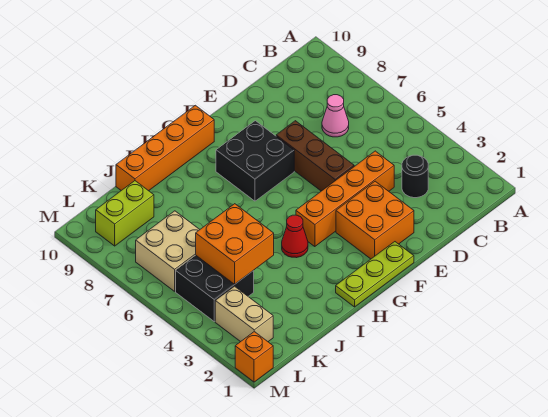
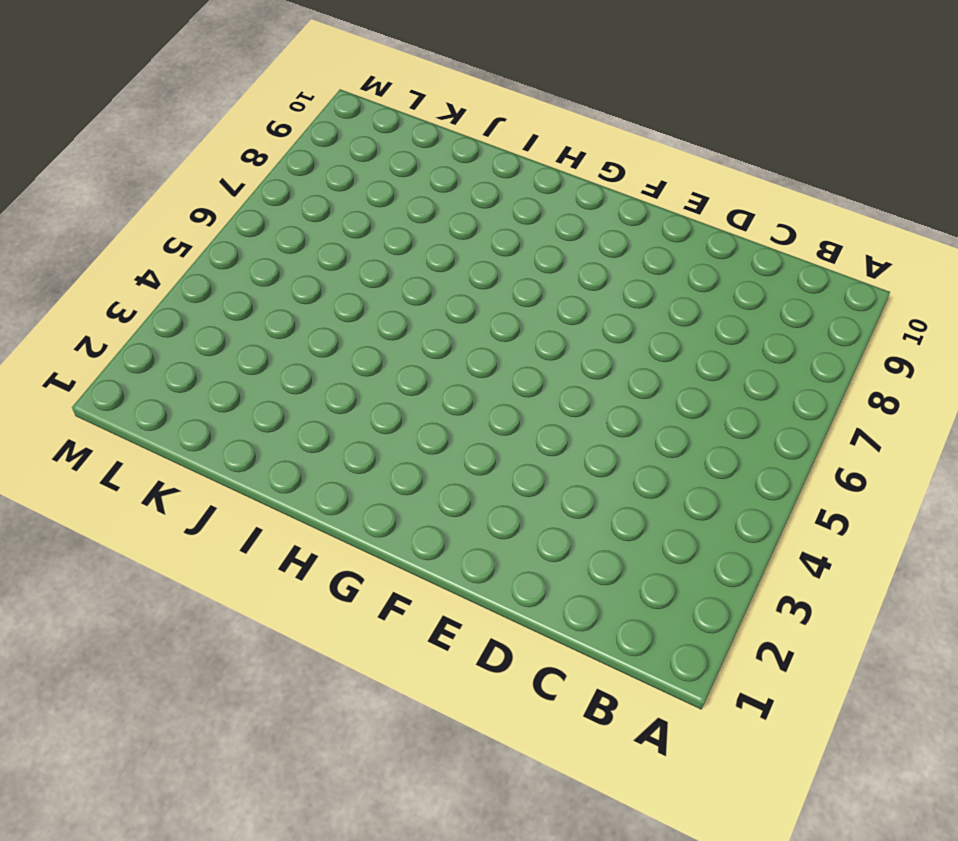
none -> black 1x1 round brick [402,155,428,198]
none -> pink 1x1 cone [322,95,349,137]
none -> orange 1x4 brick [296,151,394,247]

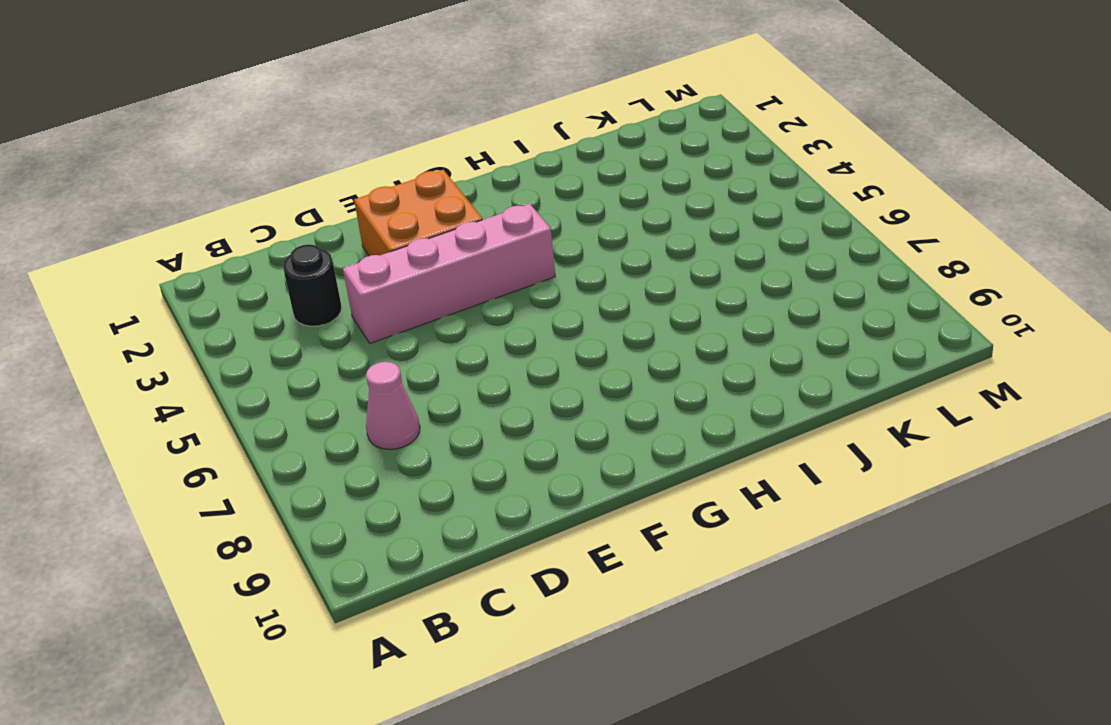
pink 1x4 brick [343,204,555,343] -> orange 1x4 brick [296,151,394,247]
none -> brown 1x3 brick [276,121,354,191]
none -> lime 1x3 plate [336,242,414,307]
none -> black 2x2 brick [216,121,294,201]

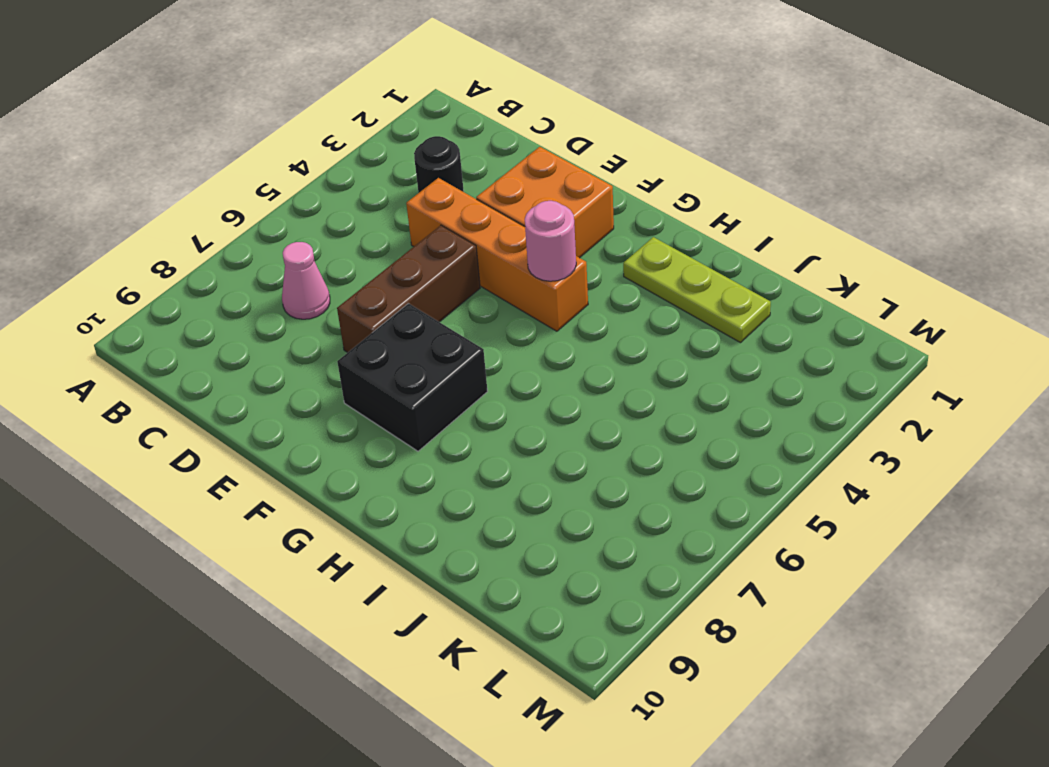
pink 1x1 round brick [525,201,576,281] -> none
lime 1x3 plate [623,237,771,343] -> lime 1x3 plate moved to [336,242,414,307]
none -> orange 1x4 brick [116,105,214,191]
none -> red 1x1 cone [282,215,308,258]
none -> black 2x2 brick [176,255,254,322]

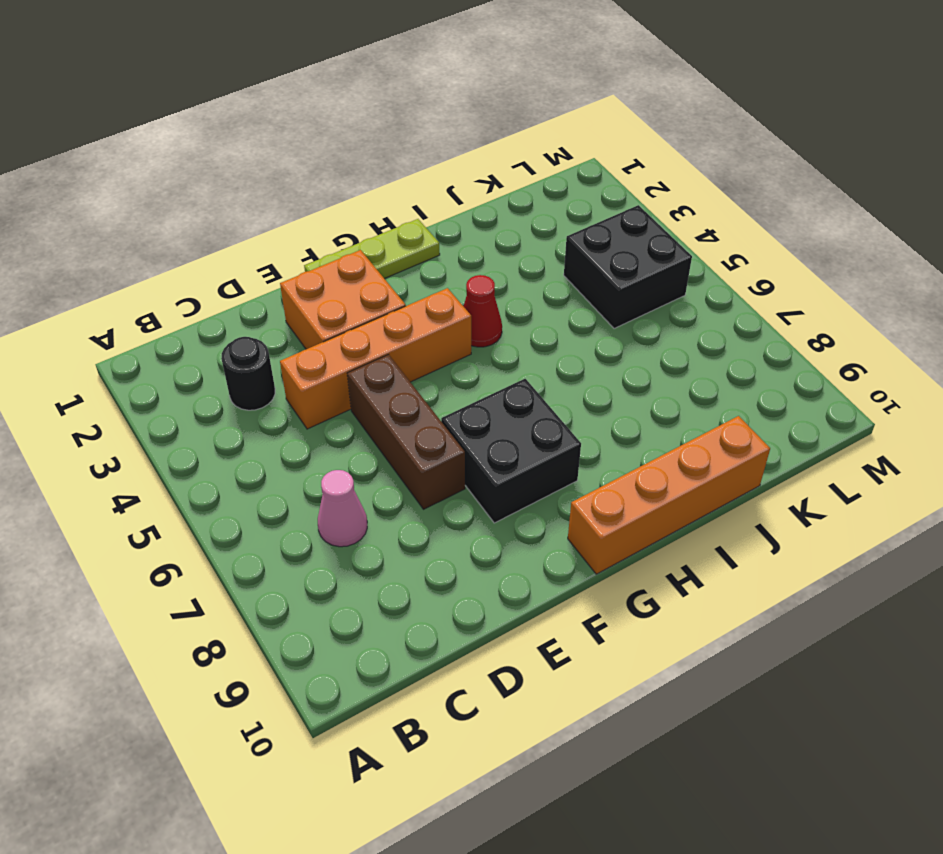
none -> tan 2x2 brick [136,211,200,291]
none -> lime 1x2 brick [96,181,154,246]
none -> tan 1x2 brick [215,286,273,342]

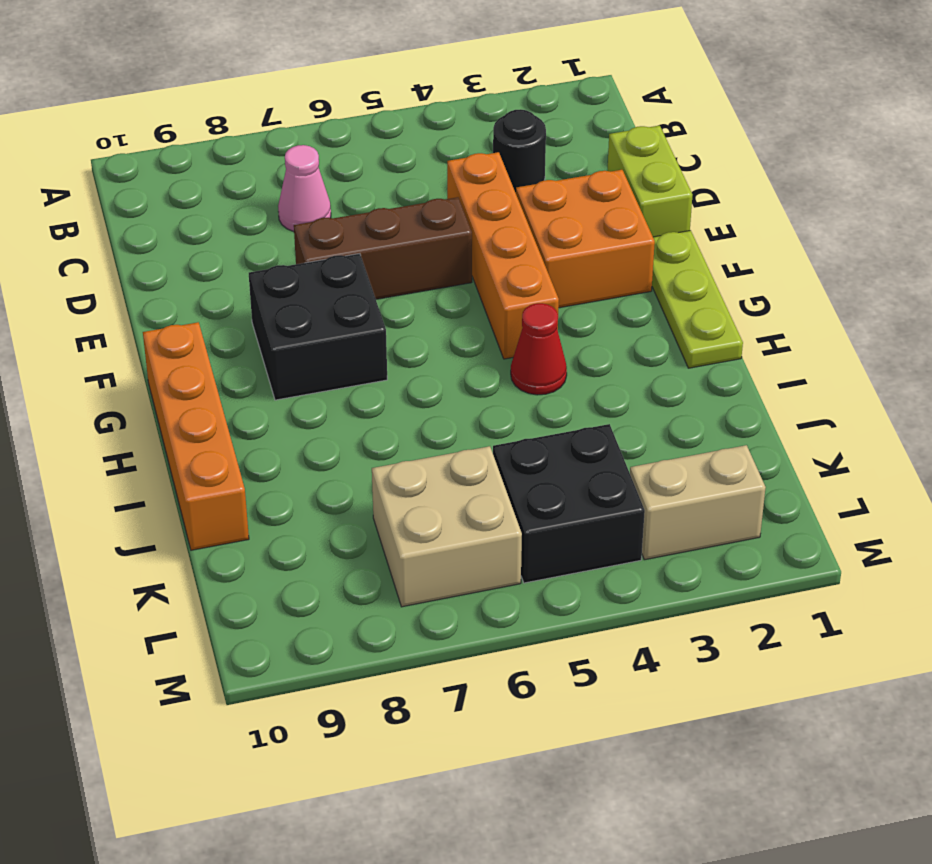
lime 1x2 brick [607,125,692,237] -> lime 1x2 brick moved to [96,181,154,246]
none -> orange 1x1 brick [235,332,273,382]
none -> orange 2x2 brick [196,204,274,285]

